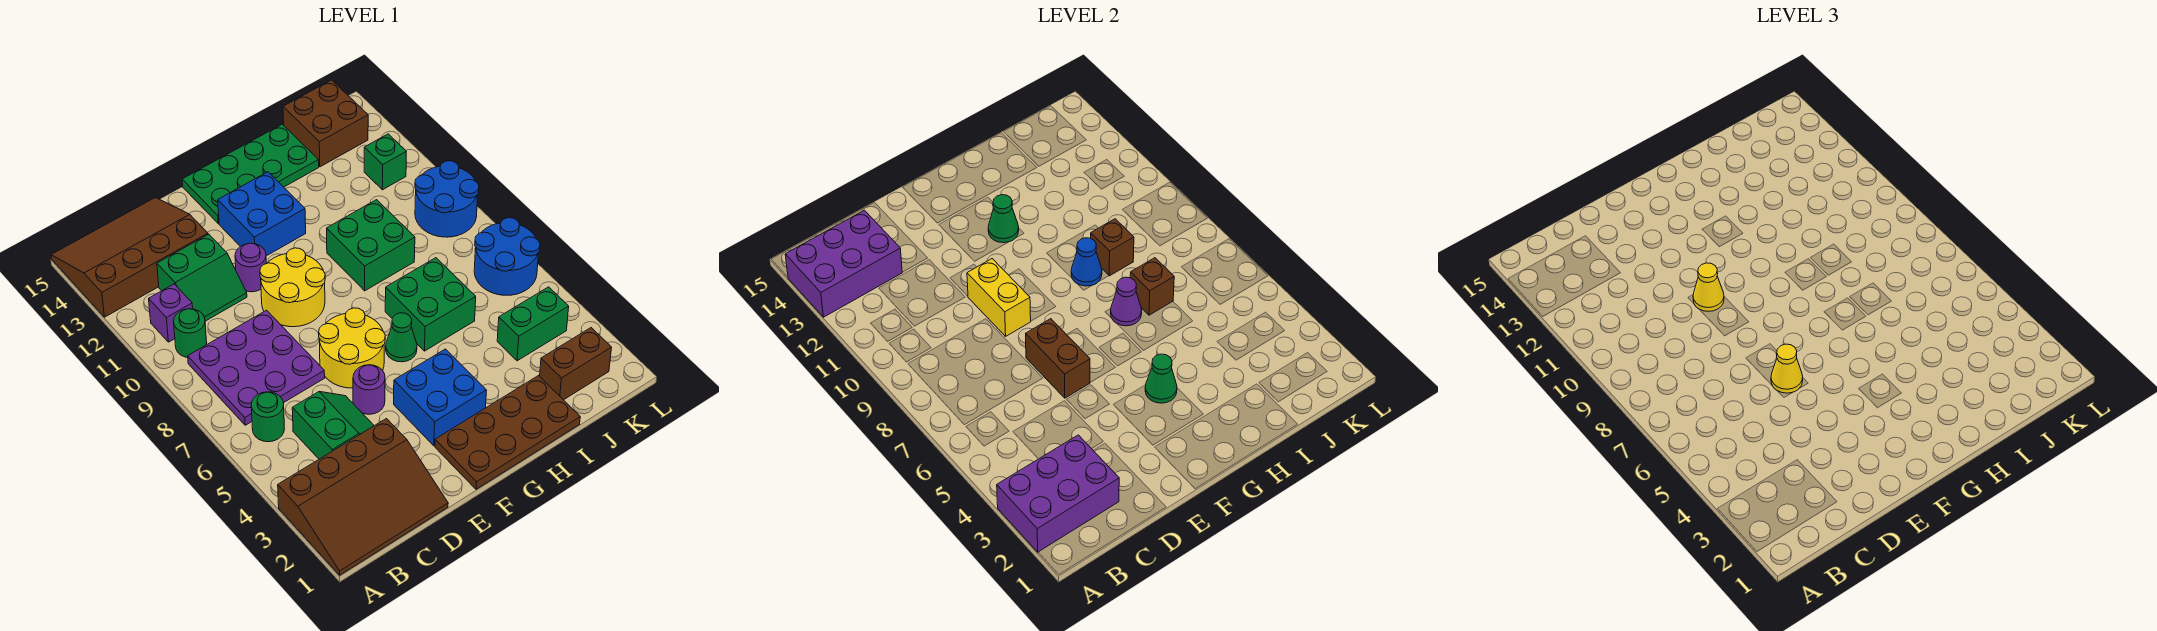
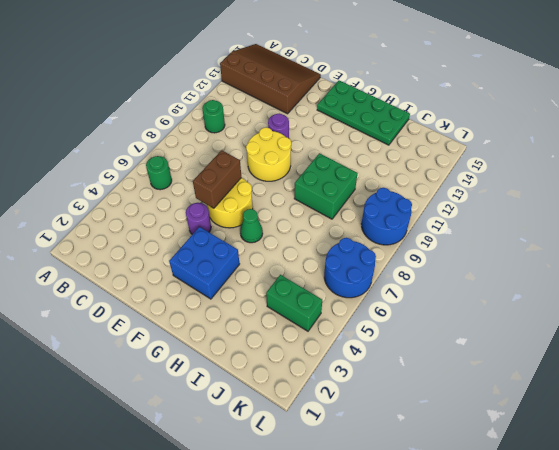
none -> brown 3x4 slope [278,419,448,575]
none -> purple 3x3 plate [188,310,325,425]
none -> purple 1x1 brick [149,284,193,342]
none -> green 2x2 slope [292,392,374,459]

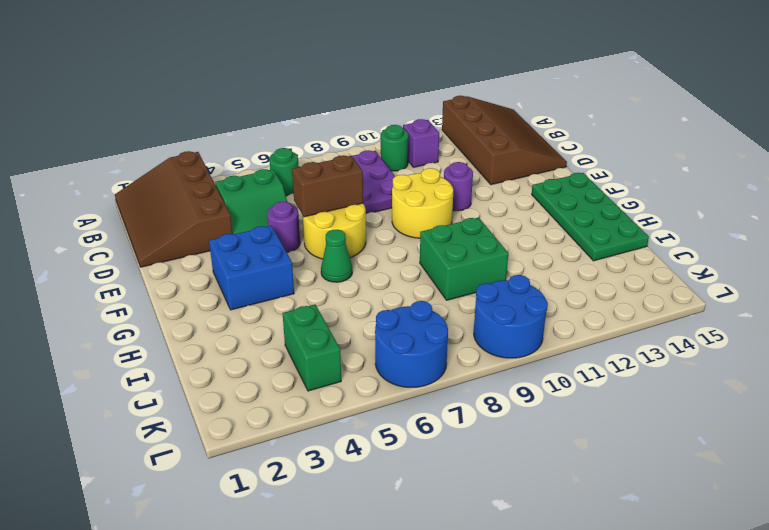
none -> green 2x2 slope [157,234,247,321]
none -> brown 2x4 plate [435,376,580,489]
none -> blue 2x2 brick [218,172,306,256]
none -> green 2x2 brick [385,258,476,351]

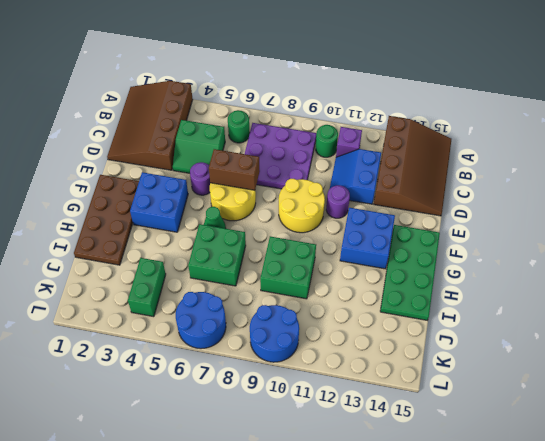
blue 2x2 slope [330,149,381,204] -> green 2x2 slope [157,234,247,321]
none -> brown 1x2 brick [540,328,612,400]
none -> brown 2x2 brick [283,80,368,167]
none -> green 1x1 brick [364,134,406,190]
none -> purple 2x3 brick [997,435,1119,552]

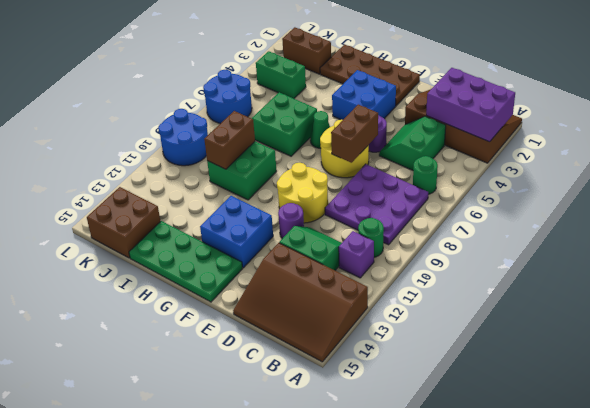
brown 1x2 brick [204,111,255,169] -> brown 1x1 brick [1091,219,1134,276]
none -> green 1x1 brick [364,134,406,190]
none -> purple 2x3 brick [785,210,902,317]
none -> yellow 1x2 brick [967,259,1031,336]
none -> green 1x1 cone [1145,354,1177,403]

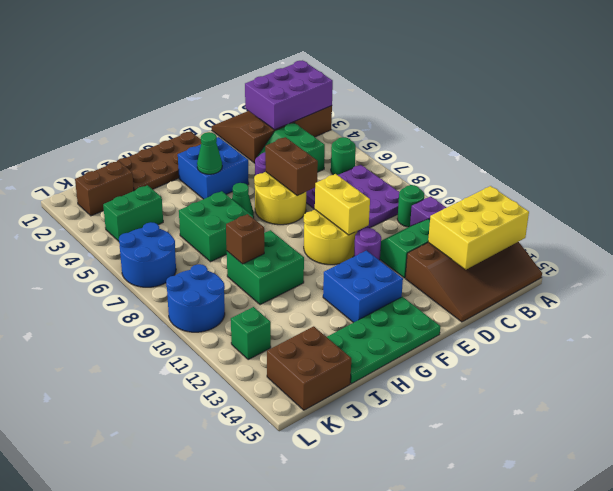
yellow 2x3 brick [428,186,529,270] -> purple 2x3 brick [785,210,902,317]
none -> green 1x1 cone [988,195,1019,243]
none -> purple 1x1 cone [1111,277,1142,326]
none -> blue 1x1 cone [1071,238,1102,286]
none -> brown 1x1 brick [1130,258,1174,315]

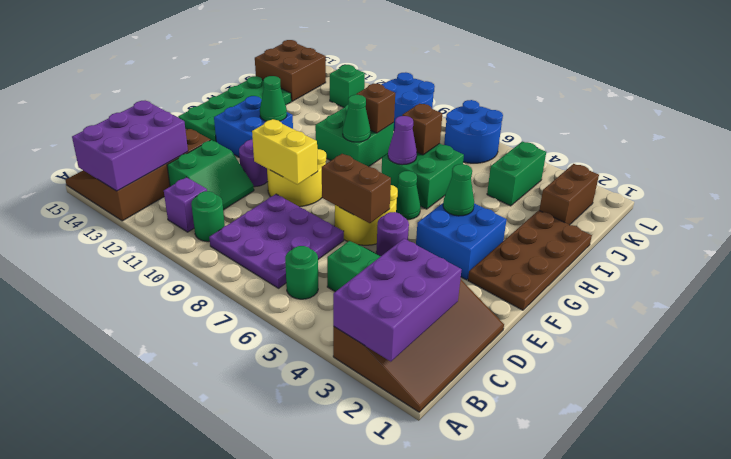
green 1x1 cone [343,95,370,142] -> blue 1x1 cone [1071,238,1102,286]
none -> yellow 1x1 cone [1771,344,1803,393]
none -> yellow 1x1 cone [1693,263,1724,311]

